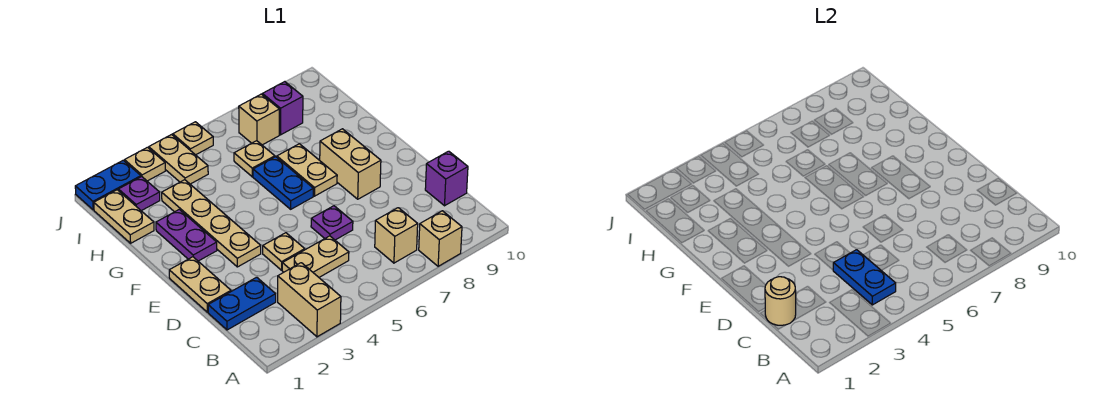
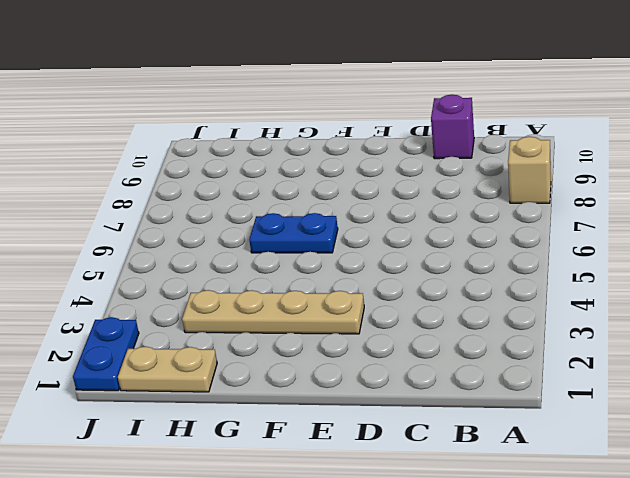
none -> tan 1x2 brick [278,263,341,337]
none -> tan 1x1 brick [375,208,418,263]
none -> blue 1x2 plate [208,277,276,330]

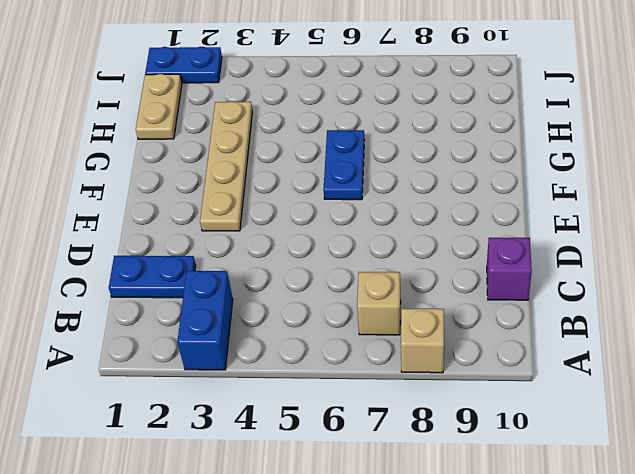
blue 1x2 brick [177,271,233,370] -> tan 1x2 brick [278,263,341,337]
none -> tan 1x2 plate [282,236,349,277]
none -> tan 1x2 plate [169,257,231,312]
none -> tan 1x1 plate [263,233,305,270]

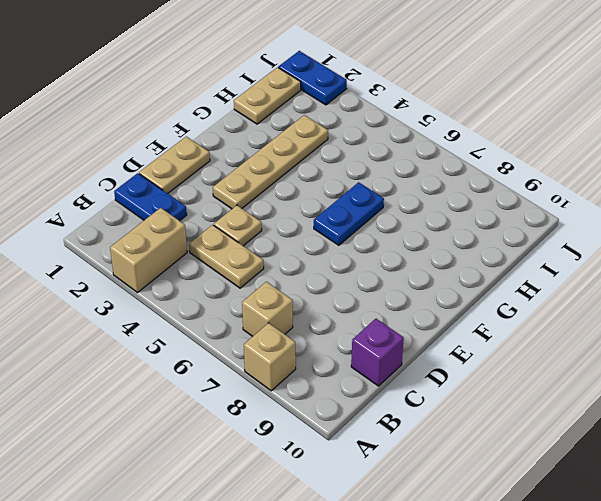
none -> purple 1x1 plate [311,206,353,240]
none -> tan 1x2 brick [320,129,381,199]
none -> purple 1x2 plate [156,209,217,261]

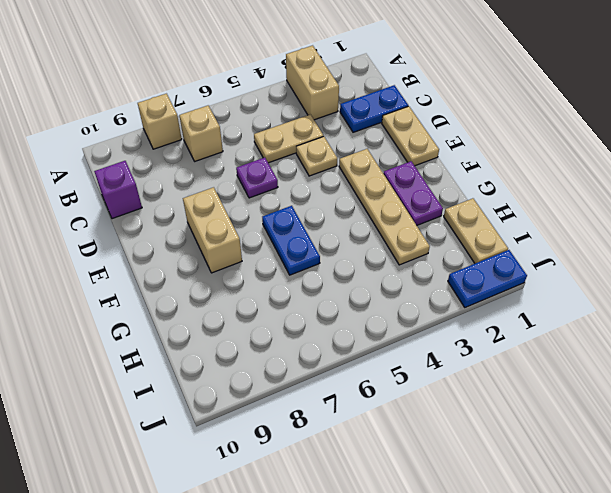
none -> tan 1x2 plate [277,144,337,196]
none -> tan 1x1 plate [234,141,275,177]
none -> purple 1x1 plate [118,177,160,211]

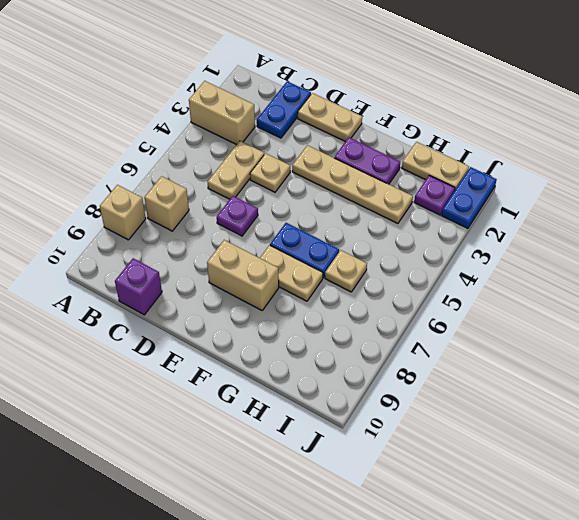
none -> tan 1x2 plate [149,135,208,184]
none -> tan 1x1 brick [239,94,279,145]
none -> purple 1x1 brick [262,82,303,135]

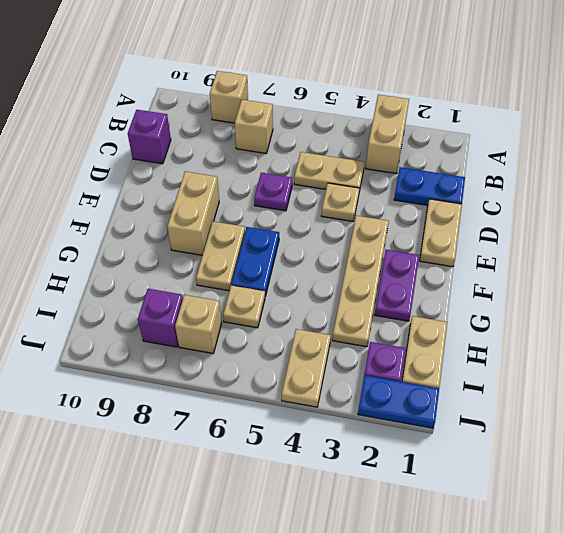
none -> tan 1x1 plate [124,147,165,181]
none -> tan 1x1 plate [173,122,213,155]
none -> blue 1x2 plate [833,250,896,305]

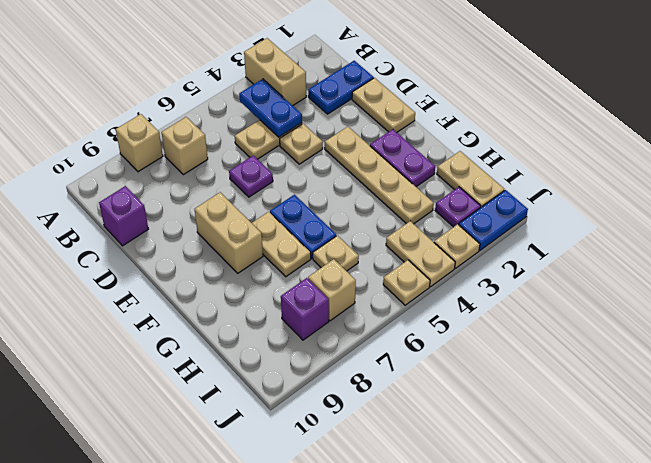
none -> tan 1x1 round brick [765,277,796,325]

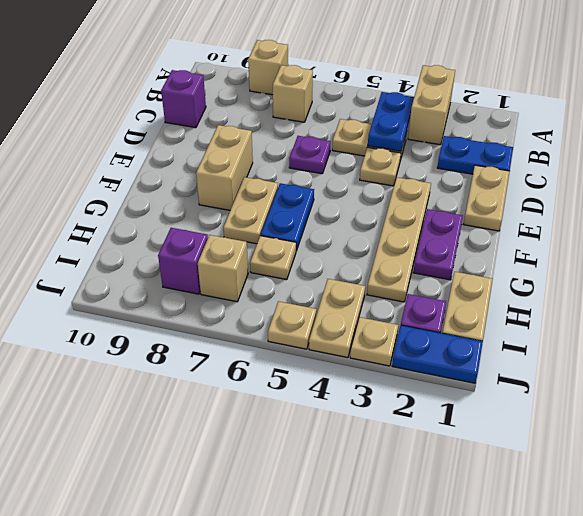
none -> tan 1x1 round brick [765,277,796,325]

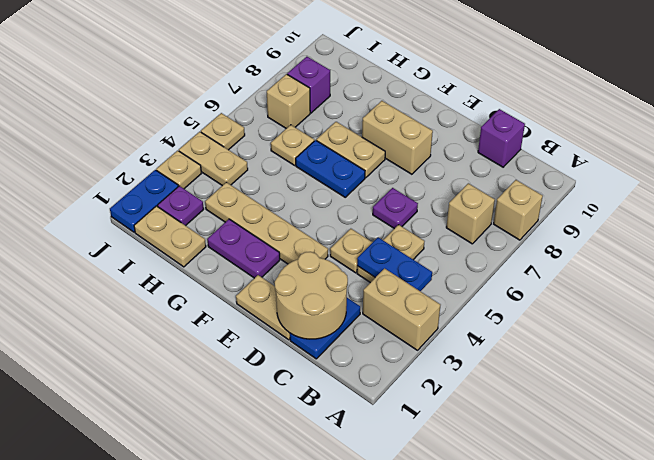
tan 2x2 round brick [275,252,348,339] -> tan 1x1 round brick [765,277,796,325]

